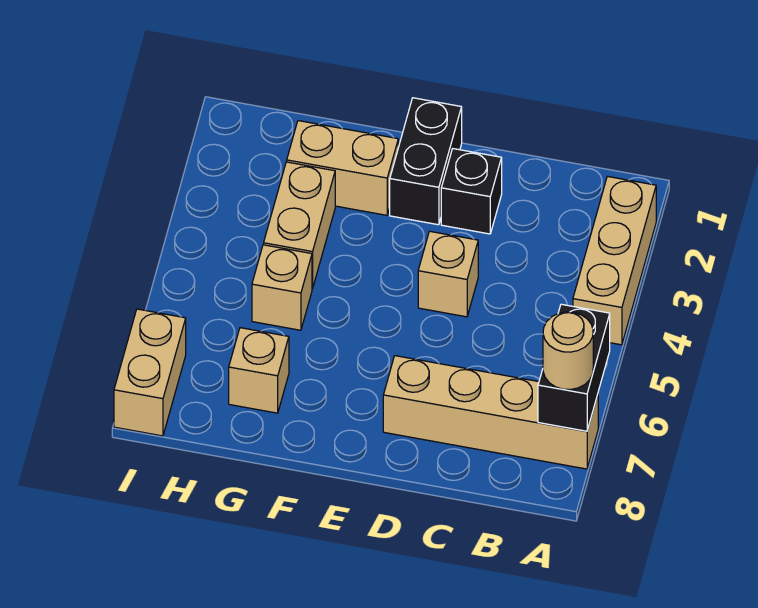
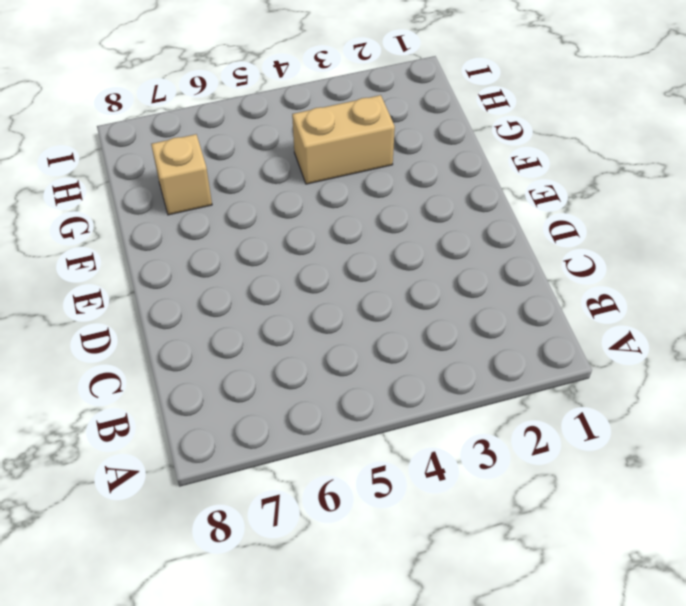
none -> tan 1x3 brick [573,176,656,345]
none -> tan 1x4 brick [383,356,598,469]
none -> black 1x1 brick [441,149,502,234]

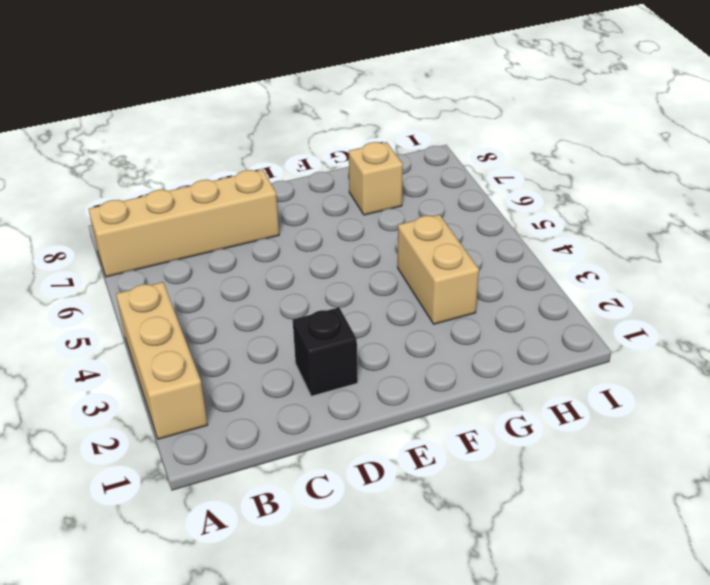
none -> tan 1x1 brick [418,231,478,317]
none -> black 1x2 brick [390,98,462,225]
none -> tan 1x2 brick [287,121,398,215]

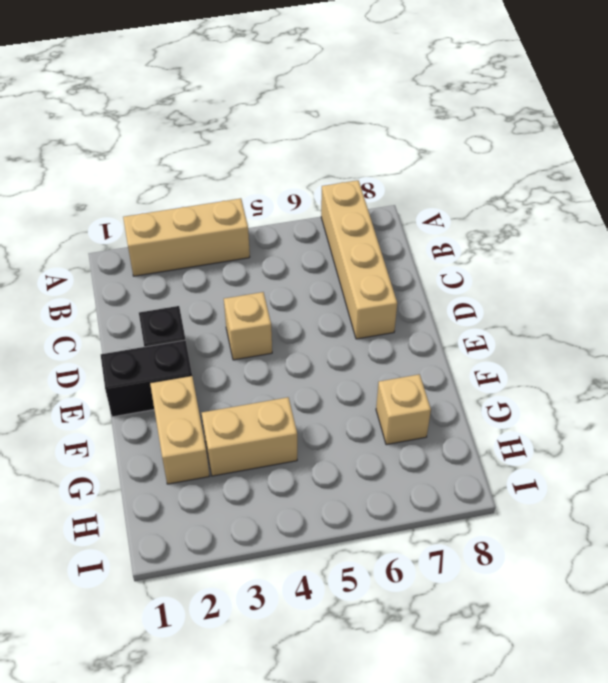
none -> tan 1x1 brick [252,245,312,330]
none -> tan 1x2 brick [114,309,186,436]
none -> black 1x2 brick [538,304,610,431]

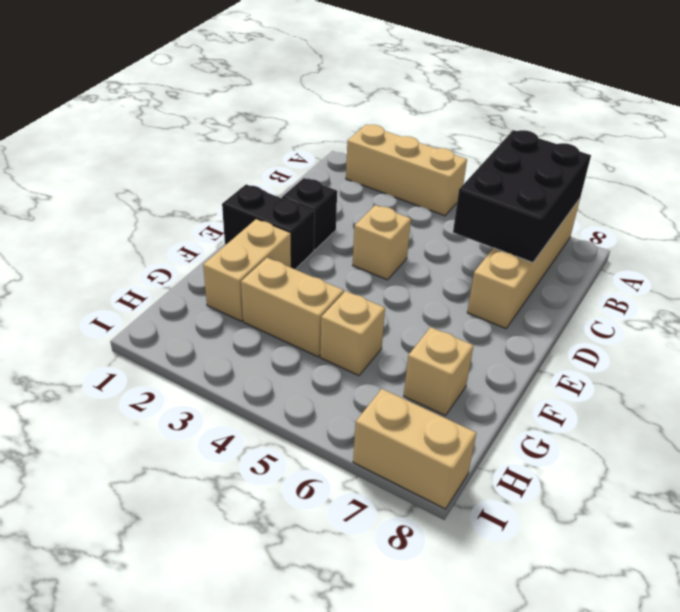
black 2x3 brick [453,130,591,263] -> black 1x2 brick [538,304,610,431]
none -> tan 1x1 round brick [543,312,593,390]

